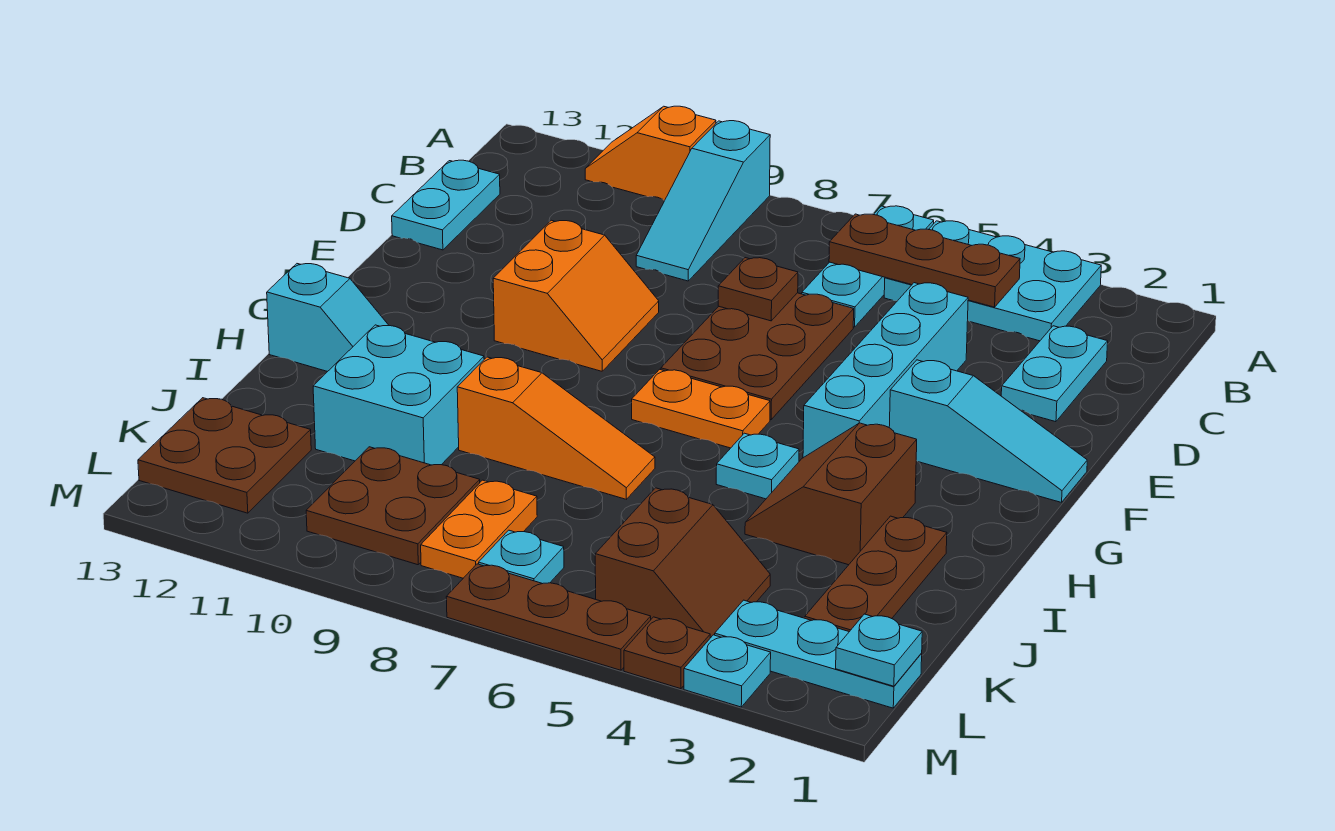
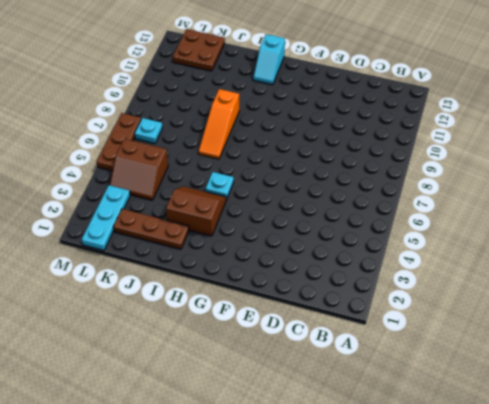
none -> cyan 2x3 plate [884,221,1101,341]
none -> cyan 1x3 plate [802,206,934,327]
none -> cyan 1x3 slope [636,121,770,281]

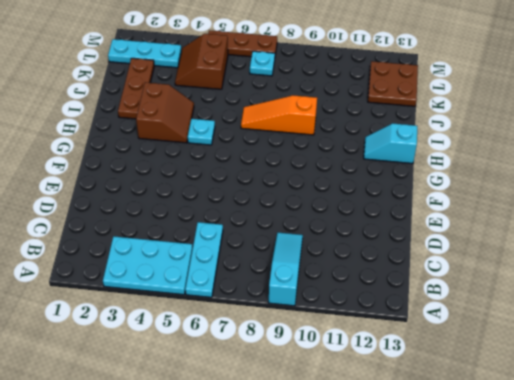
none -> orange 1x2 slope [585,106,716,201]
none -> cyan 1x2 plate [1001,326,1108,422]
none -> cyan 1x2 plate [392,160,500,250]

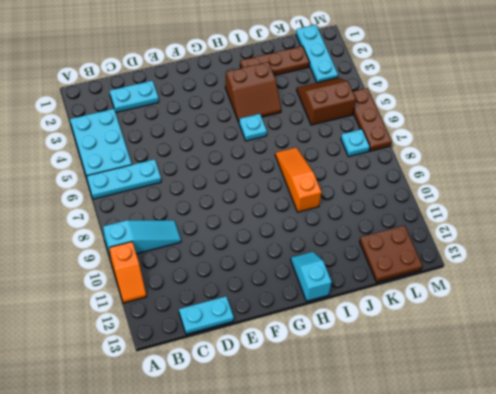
none -> cyan 1x4 brick [803,283,968,458]
none -> brown 2x3 plate [661,293,854,420]
none -> orange 2x2 slope [493,220,659,371]

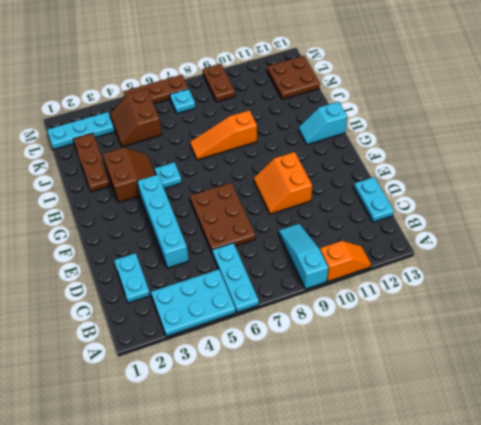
brown 1x2 plate [203,64,235,102] -> brown 2x2 plate [306,447,480,565]
none -> cyan 1x3 slope [889,360,1087,502]
none -> orange 1x2 plate [632,369,770,448]
none -> cyan 2x2 brick [313,325,484,465]

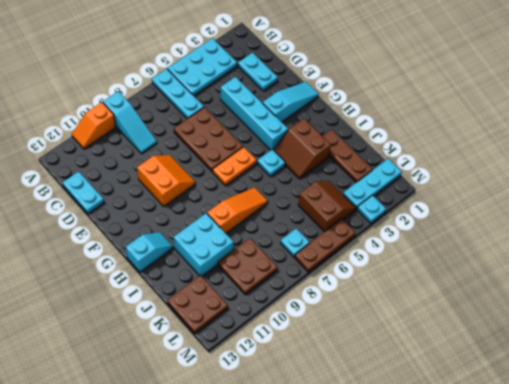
none -> orange 1x2 plate [421,480,537,578]
none -> brown 1x1 plate [624,617,710,689]
none -> brown 1x3 plate [829,214,1020,307]

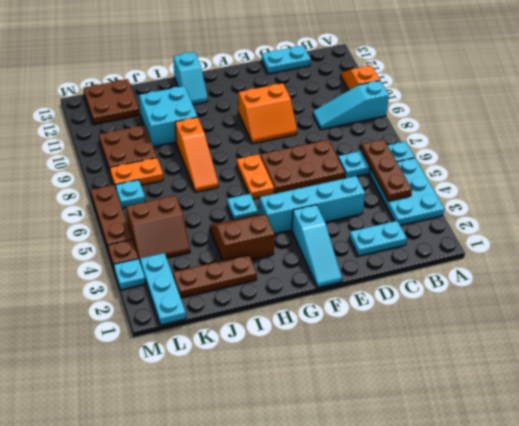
none -> brown 1x1 plate [718,258,798,321]
none -> cyan 1x1 plate [836,614,922,686]

